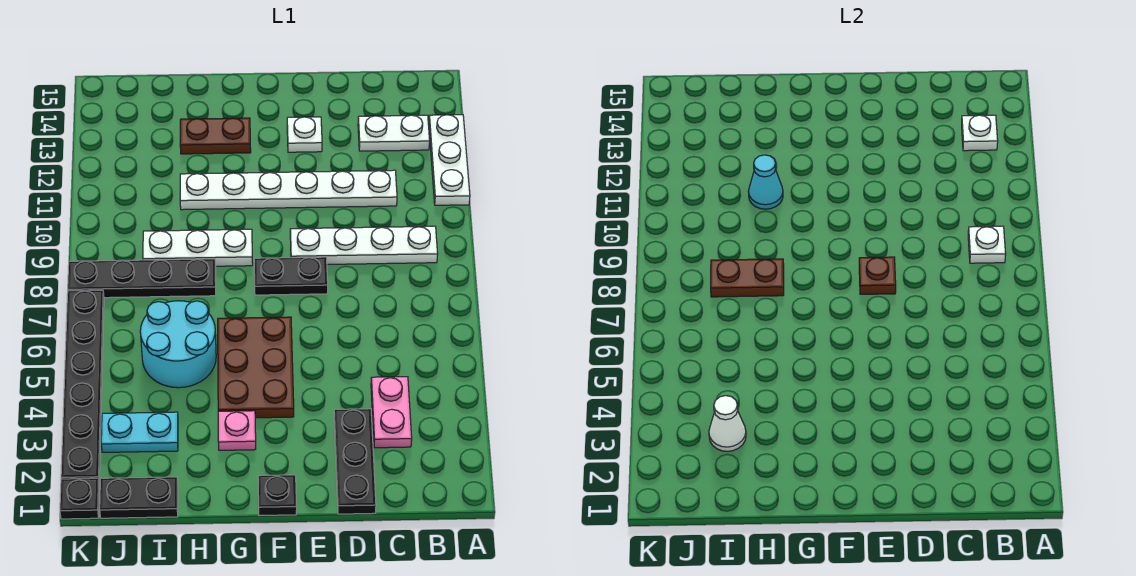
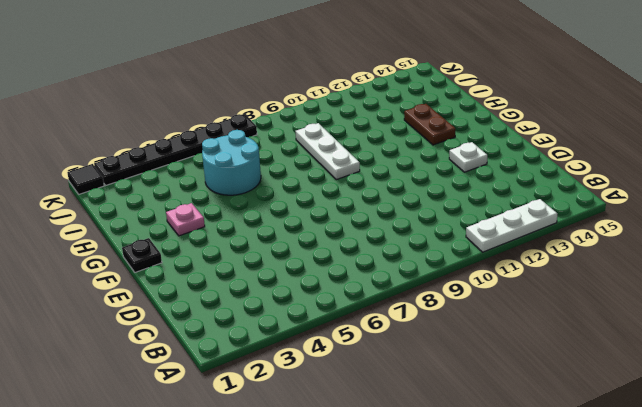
black 1x1 tile [67,164,104,194] -> black 1x1 plate [60,478,99,519]
none -> white 1x4 plate [290,226,438,264]
none -> white 1x2 plate [358,115,430,151]
none -> pink 1x2 plate [371,377,412,448]

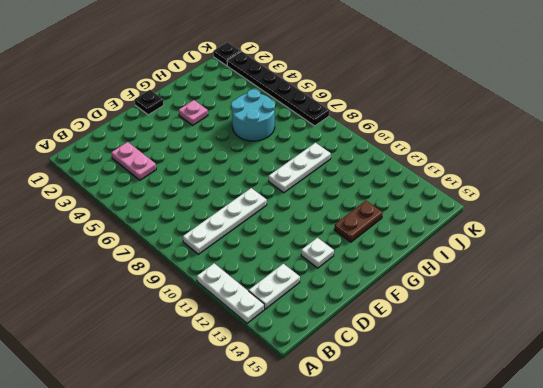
none -> white 1x6 plate [180,170,397,210]
none -> black 1x3 plate [334,409,376,514]
none -> black 1x2 plate [254,257,328,295]

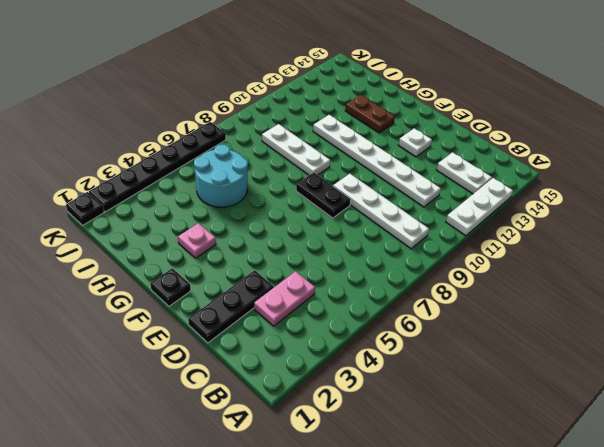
none -> brown 2x3 plate [218,317,294,418]
none -> black 1x4 plate [68,259,216,298]
none -> black 1x2 plate [100,477,178,518]

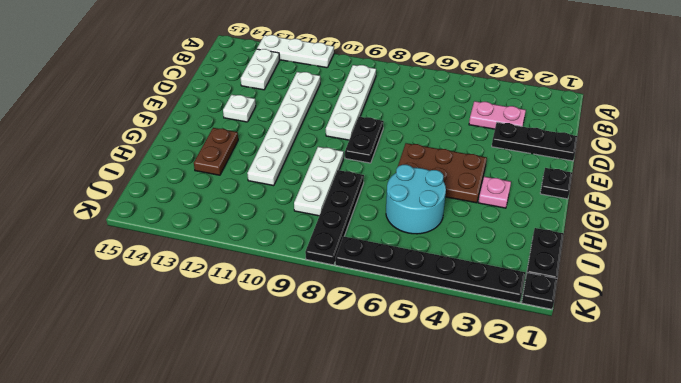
none -> cyan 1x2 plate [101,412,178,452]
none -> white 1x1 plate [968,226,1006,263]
none -> white 1x1 plate [962,115,998,151]

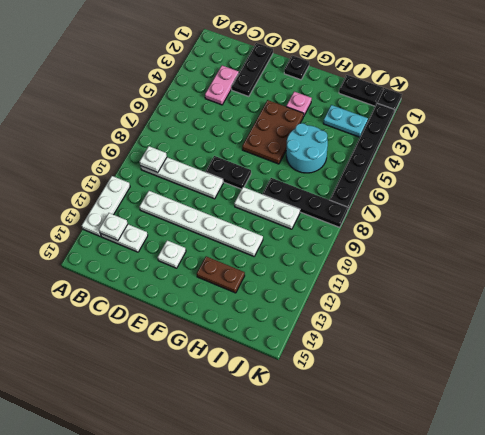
none -> brown 1x1 plate [859,257,896,294]
none -> brown 1x2 plate [711,259,784,297]
none -> cyan 1x1 cone [748,155,783,209]

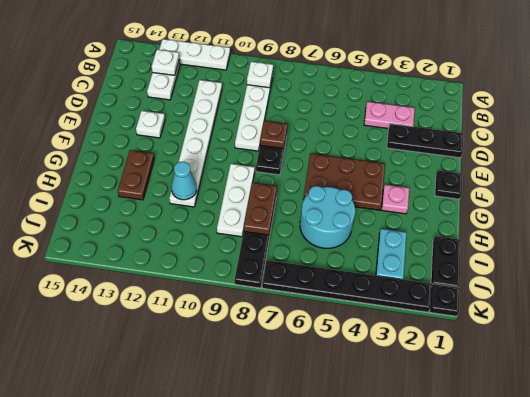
none -> white 1x1 cone [709,396,746,451]

